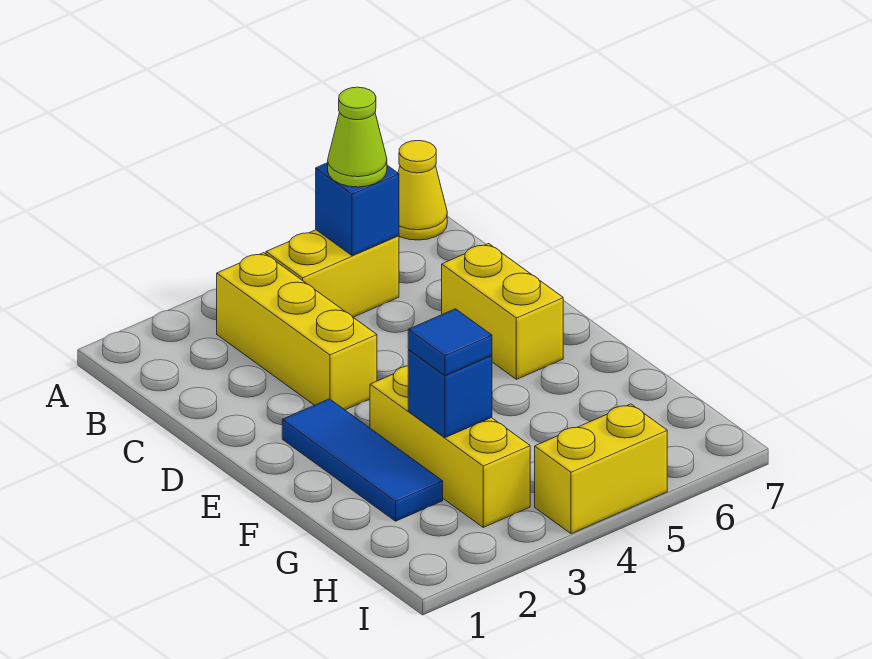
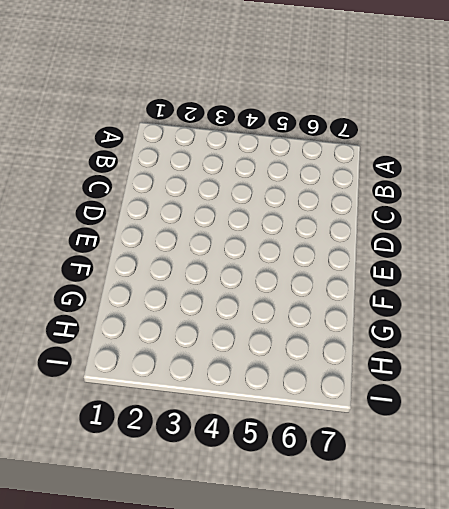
none -> yellow 1x1 cone [398,141,447,240]
none -> yellow 1x3 brick [217,253,377,410]

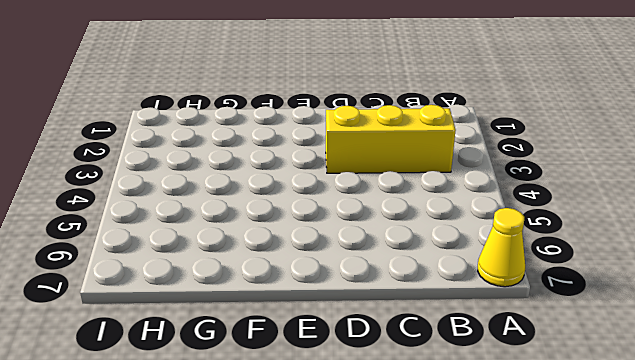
none -> yellow 1x2 brick [266,230,399,317]
none -> yellow 1x2 brick [442,244,563,379]

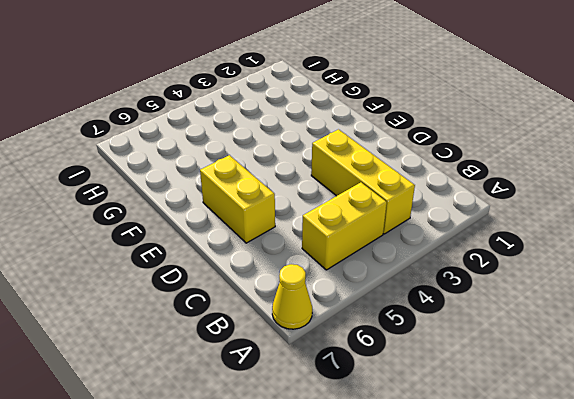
none -> blue 1x3 tile [282,399,443,521]
none -> yellow 1x3 brick [370,366,530,527]

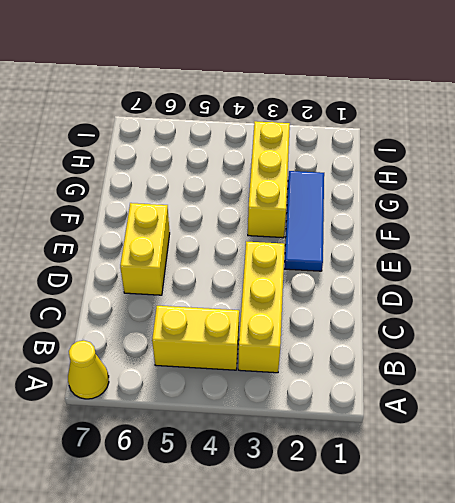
none -> yellow 1x2 brick [535,404,667,534]
none -> blue 1x1 brick [316,163,399,256]

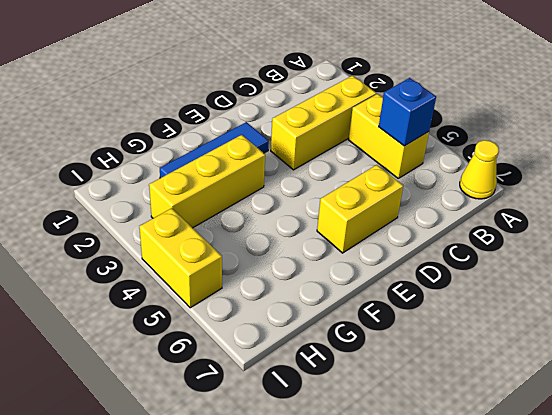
none -> blue 1x1 brick [408,350,492,438]
none -> lime 1x1 cone [328,87,387,187]

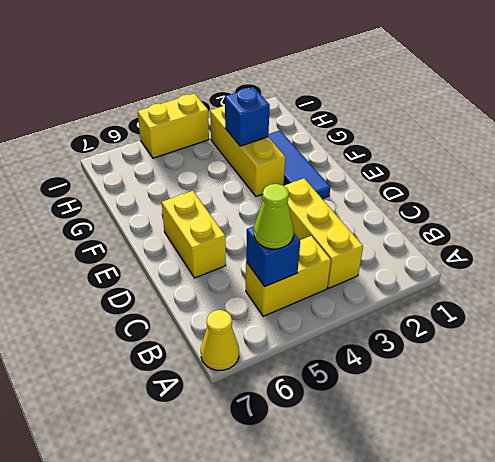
none -> blue 1x1 tile [408,309,492,376]

